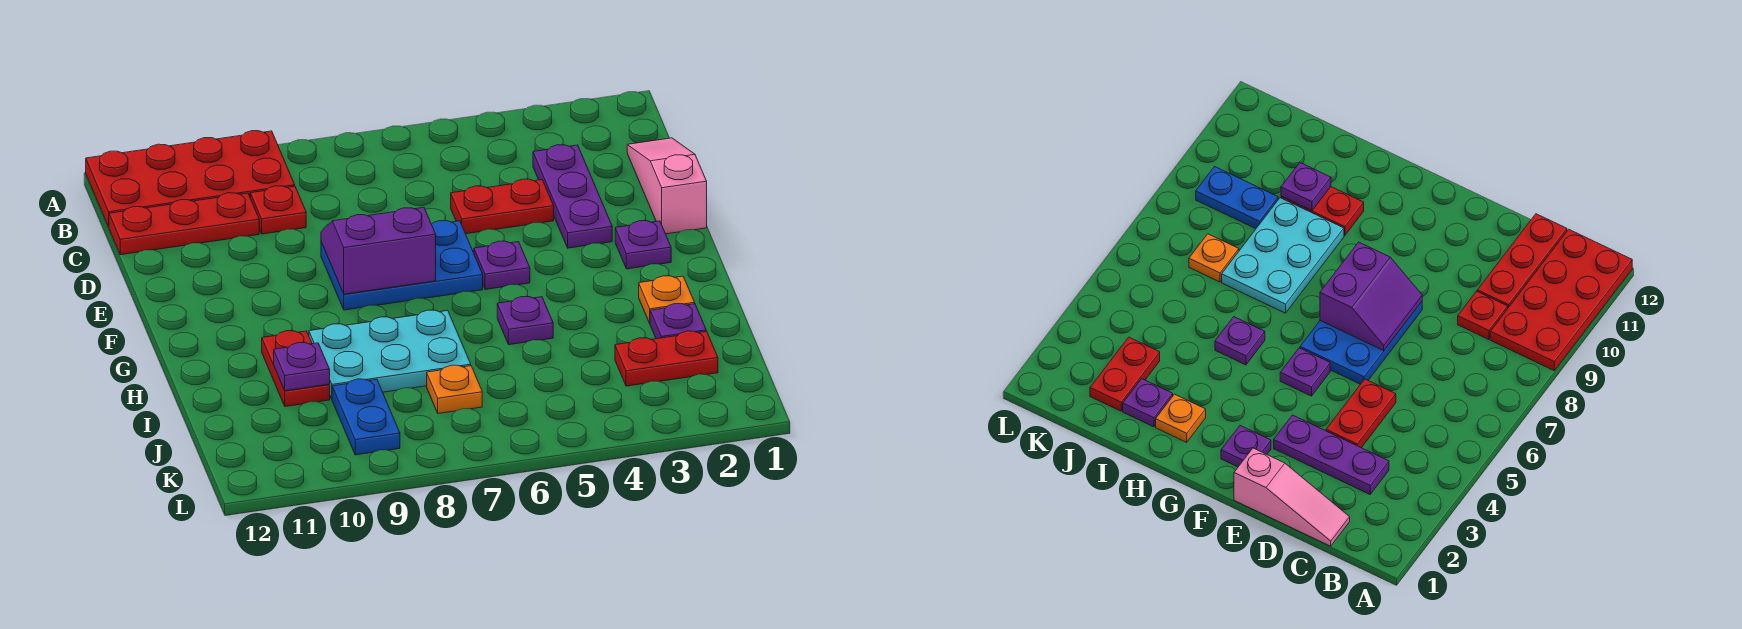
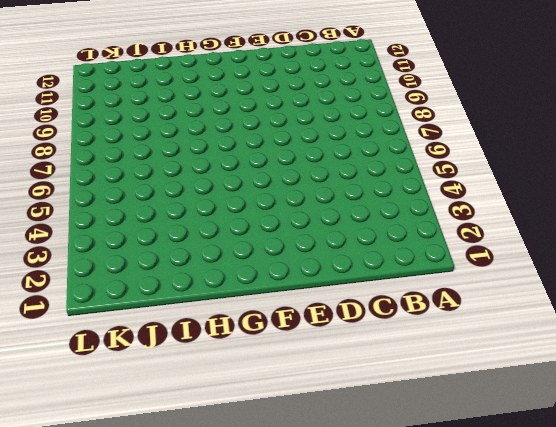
none -> red 2x4 plate [86,131,295,227]
none -> pink 1x3 slope [627,138,707,234]
none -> purple 1x3 plate [533,145,612,248]

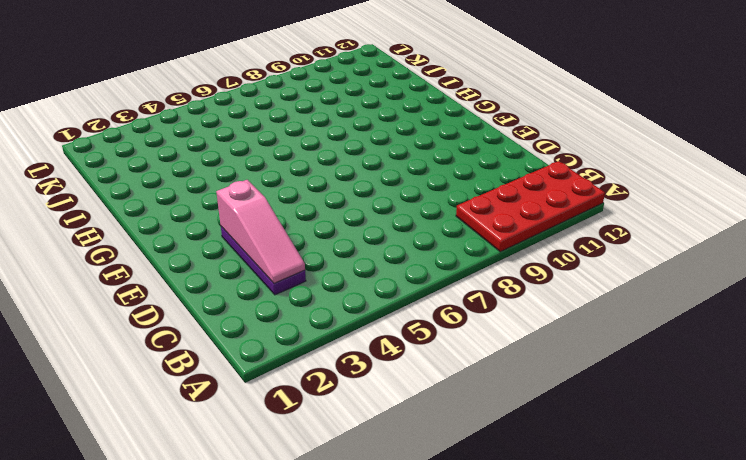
pink 1x3 slope [216,180,305,283] -> pink 1x3 slope moved to [627,138,707,234]
none -> red 1x1 plate [250,186,306,234]
none -> red 1x3 plate [109,193,259,255]
none -> red 1x2 plate [451,179,554,234]

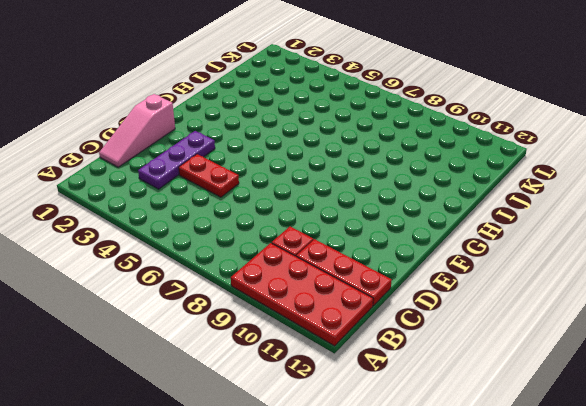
none -> blue 2x3 plate [321,221,483,310]
none -> purple 1x1 plate [615,221,671,269]
none -> purple 1x1 plate [474,241,530,290]

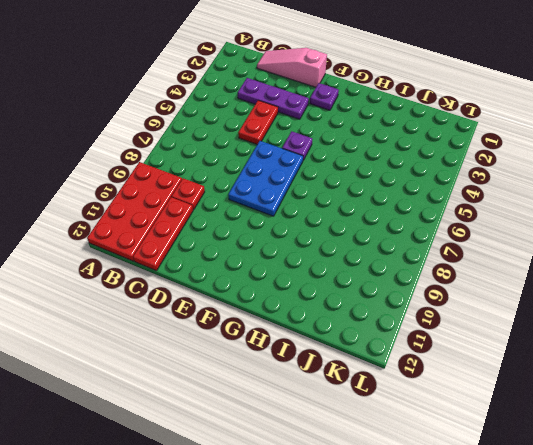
none -> orange 1x1 plate [639,276,695,323]
none -> purple 1x1 plate [497,297,553,345]
none -> cyan 2x3 plate [309,310,471,399]

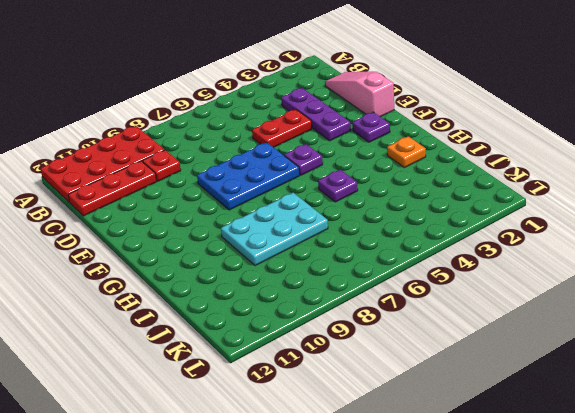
none -> red 1x2 plate [262,331,330,407]
none -> purple 1x1 plate [650,304,706,339]
none -> red 1x2 plate [615,331,718,386]

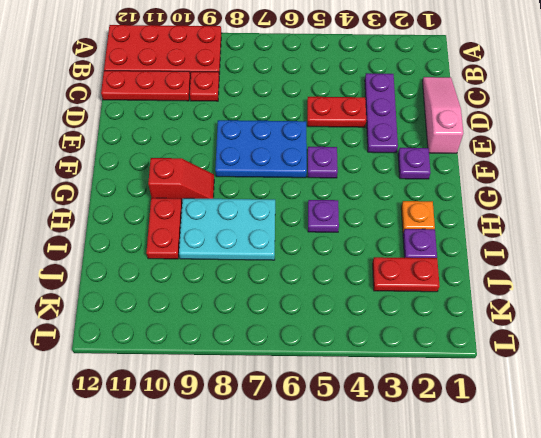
red 1x2 slope [148,158,214,201] -> none
none -> orange 1x1 plate [427,365,482,414]
none -> blue 1x2 plate [332,379,400,455]
none -> purple 2x2 slope [321,207,436,294]

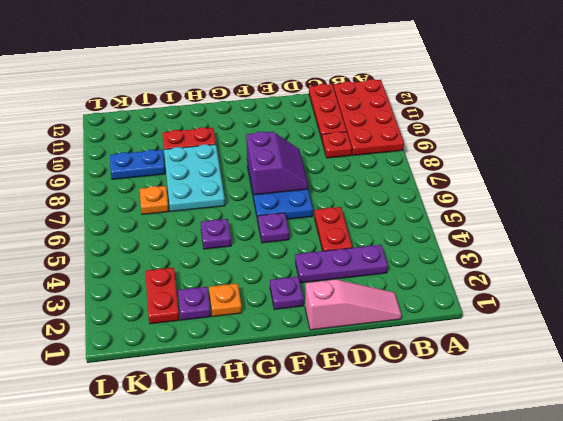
none -> purple 1x1 plate [274,343,330,391]

